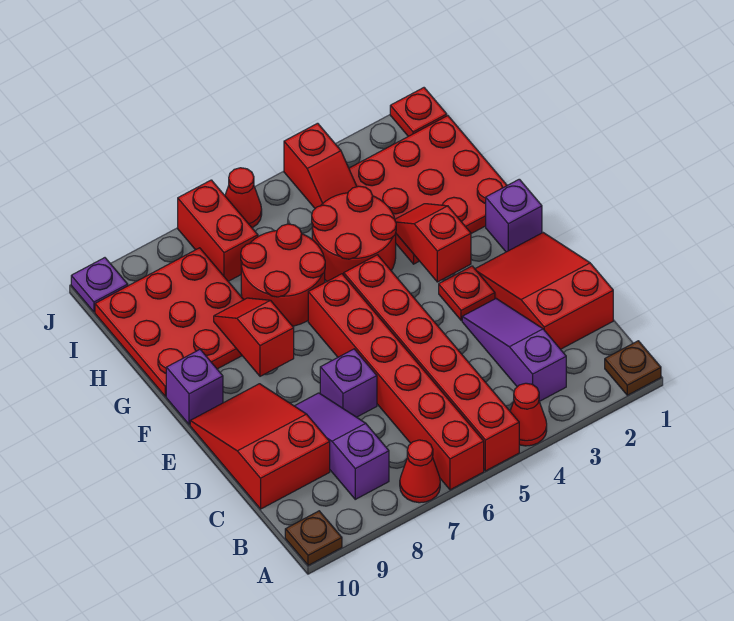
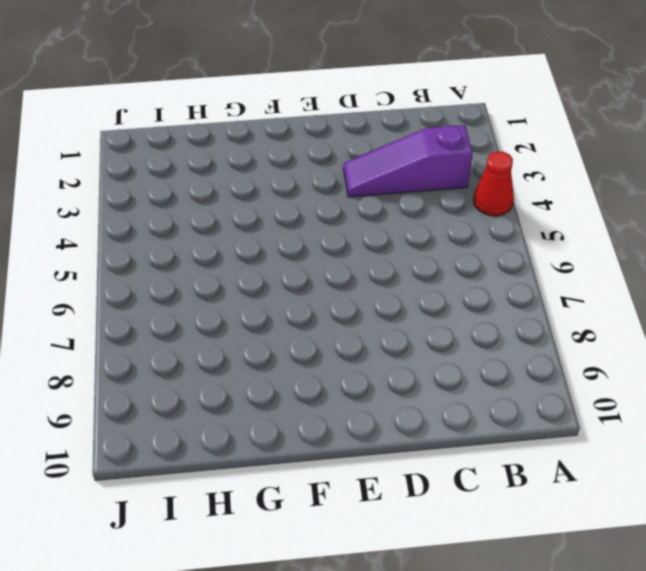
none -> brown 1x1 plate [605,341,661,395]
none -> red 1x6 brick [344,255,519,471]
none -> red 1x6 brick [308,274,484,490]

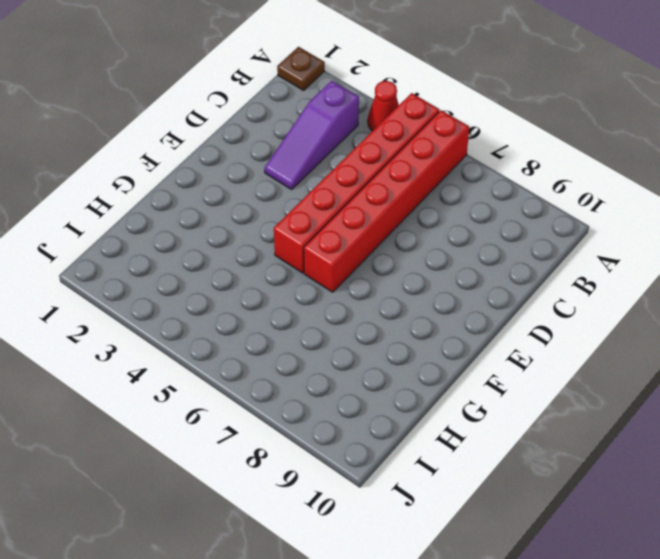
none -> red 1x1 cone [400,440,440,503]
none -> brown 1x1 plate [285,511,342,565]
none -> purple 1x3 slope [295,393,389,499]

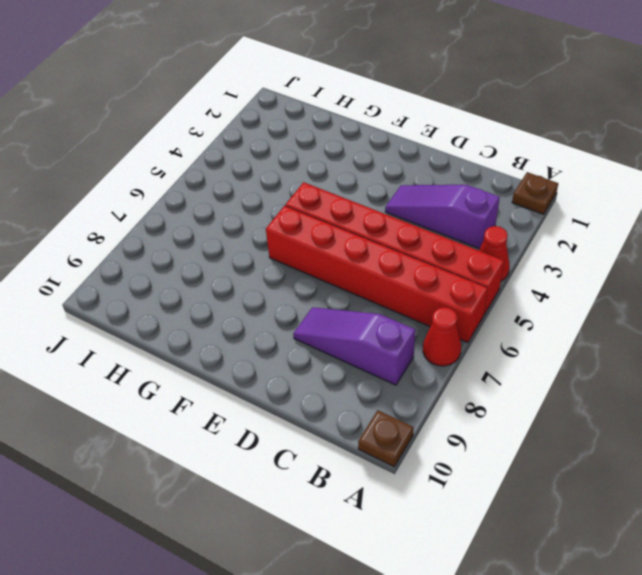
none -> red 2x3 slope [475,233,613,349]
none -> red 2x3 slope [190,384,330,509]
none -> purple 1x1 brick [320,349,377,417]

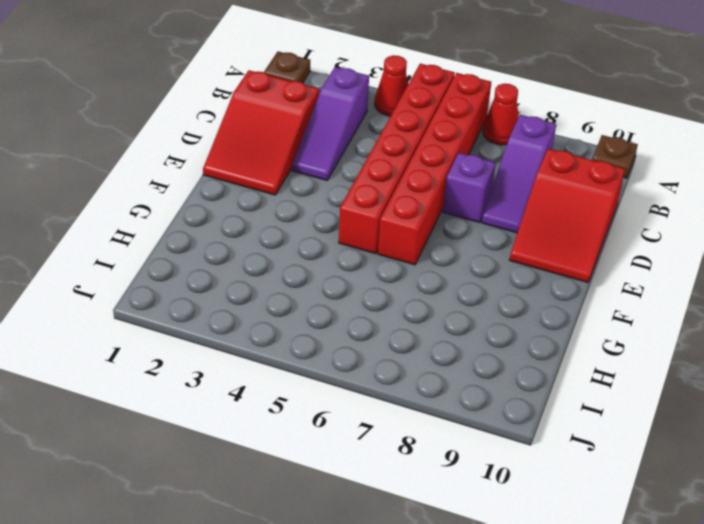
none -> red 1x1 plate [439,266,495,321]
none -> purple 1x1 brick [486,179,542,252]
none -> purple 1x1 brick [166,350,223,425]

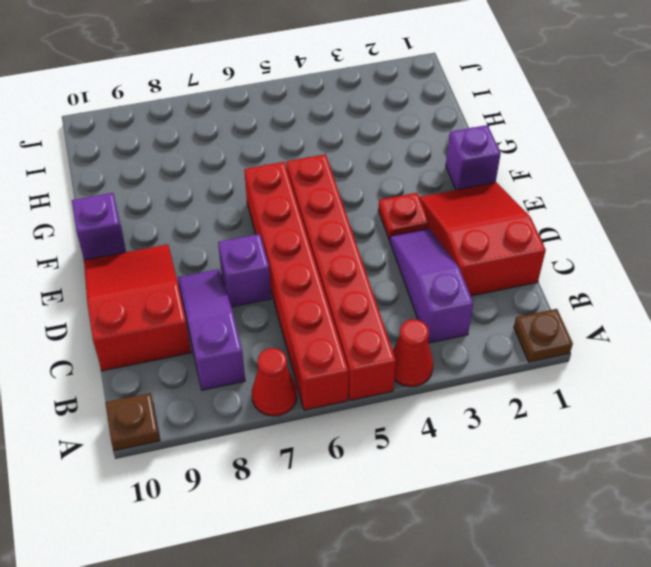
none -> red 3x3 plate [349,116,507,264]
none -> red 2x2 round brick [312,186,396,281]
none -> red 2x2 round brick [241,224,325,326]

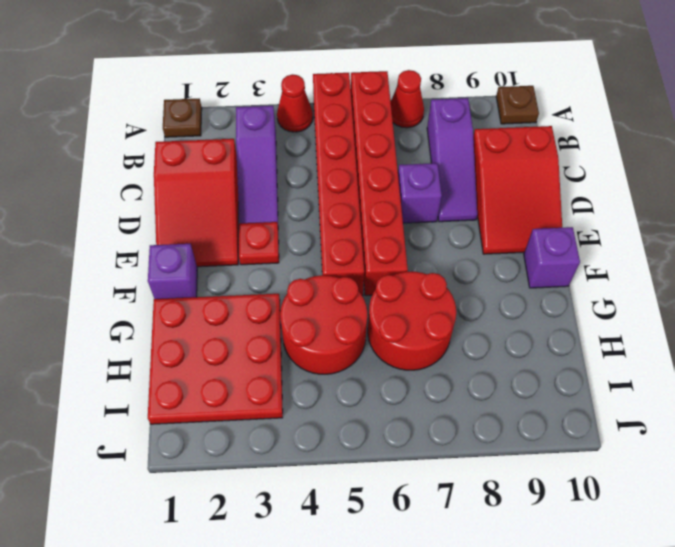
none -> red 3x3 plate [95,248,244,396]
none -> red 1x2 slope [284,123,357,208]
none -> red 1x2 brick [178,180,258,281]

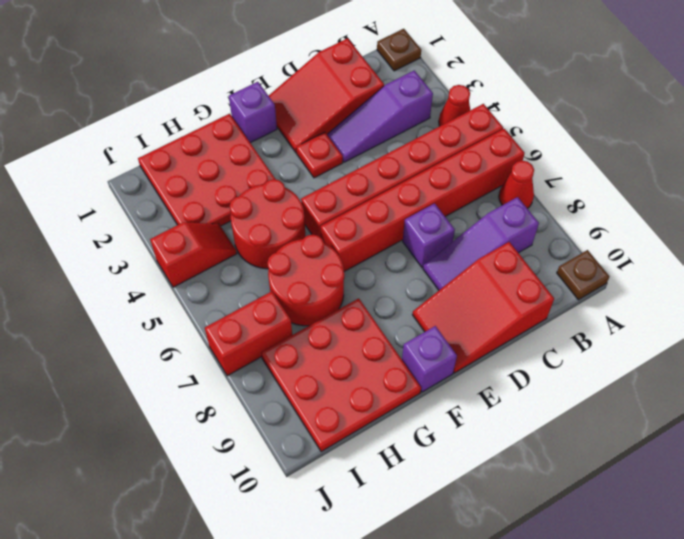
none -> red 1x1 plate [390,88,447,136]
none -> red 1x1 cone [225,168,262,228]
none -> purple 1x1 plate [71,258,128,312]

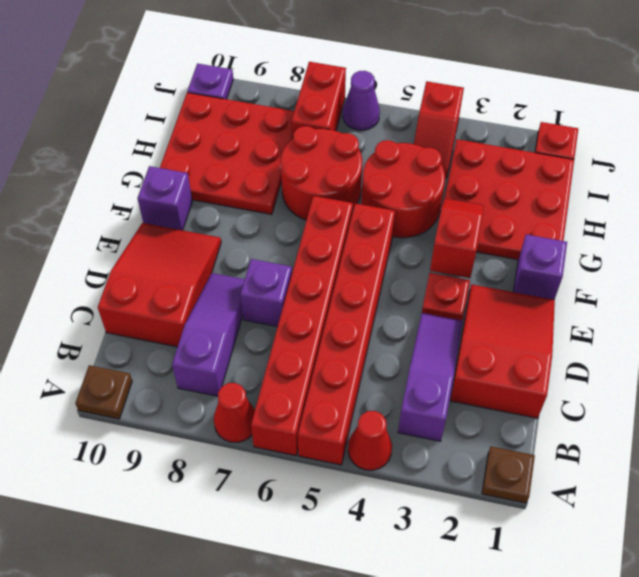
purple 1x1 cone [343,71,380,130] -> red 1x1 cone [225,168,262,228]
none -> red 1x2 slope [214,298,294,376]

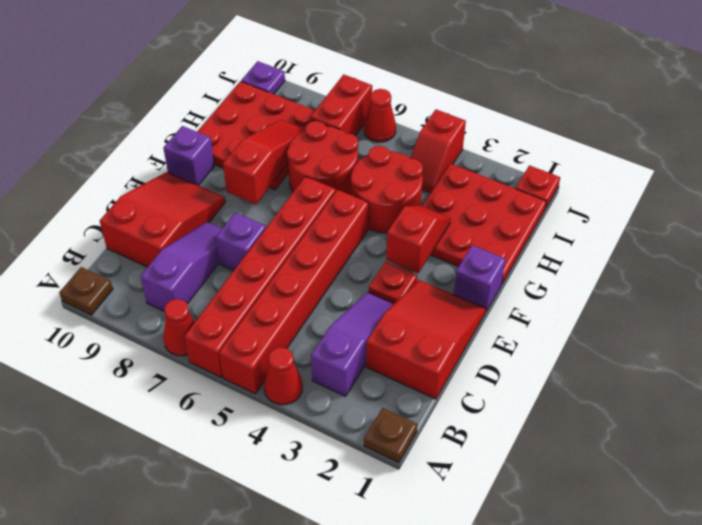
red 1x3 slope [223,120,305,204] -> red 1x2 slope [214,298,294,376]

